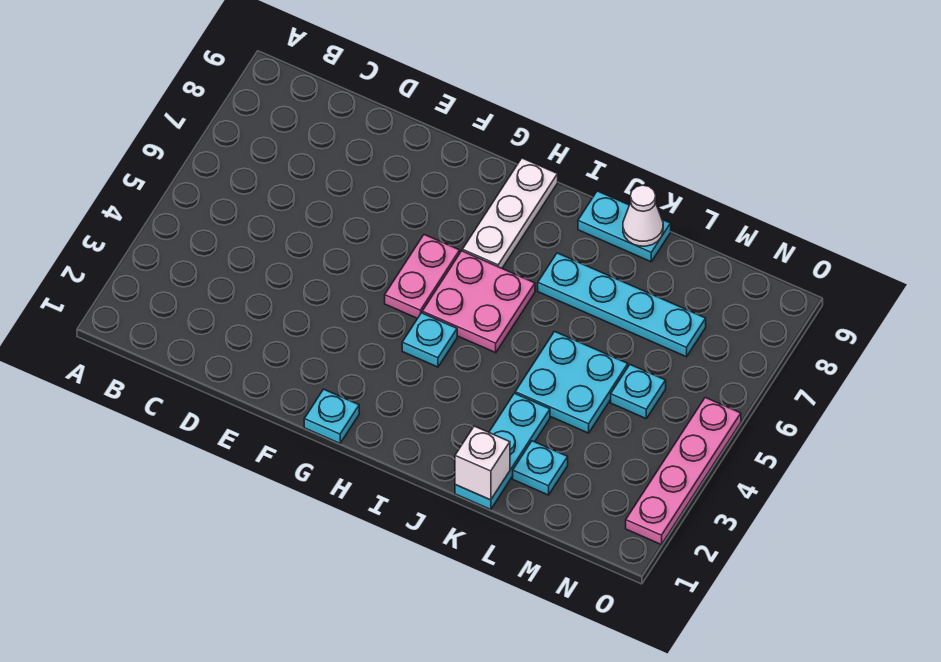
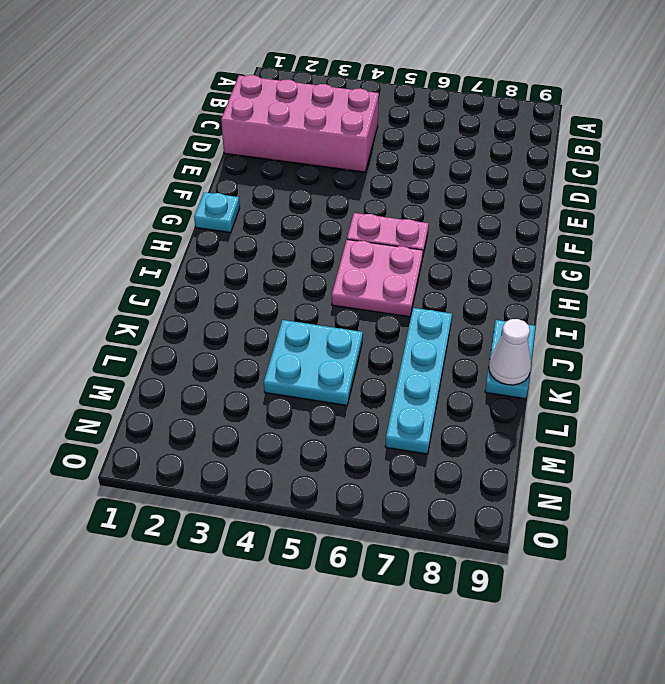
pink 2x4 brick [221,75,379,172] -> none
none -> cyan 1x1 plate [402,313,457,367]
none -> white 1x3 plate [462,158,558,268]
none -> cyan 1x3 plate [455,393,550,510]

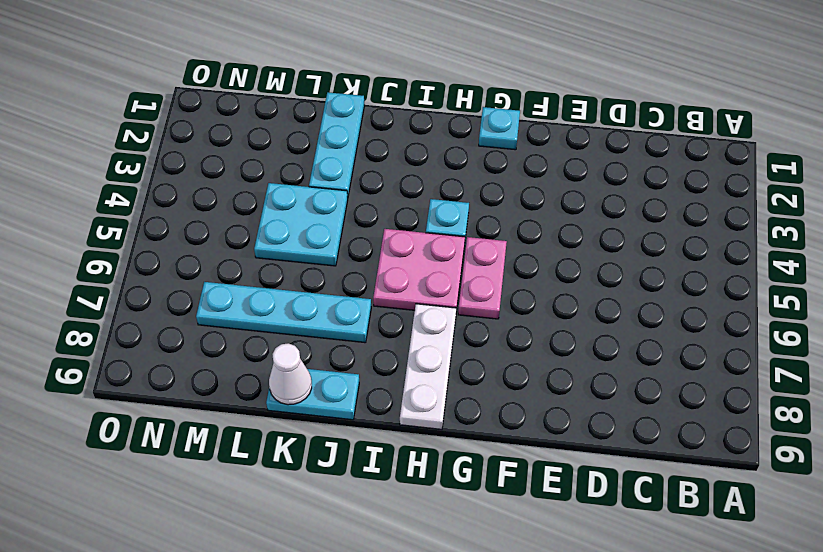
none -> cyan 1x1 plate [513,441,568,495]
none -> cyan 1x1 plate [611,365,666,418]
none -> pink 1x4 plate [626,397,741,545]

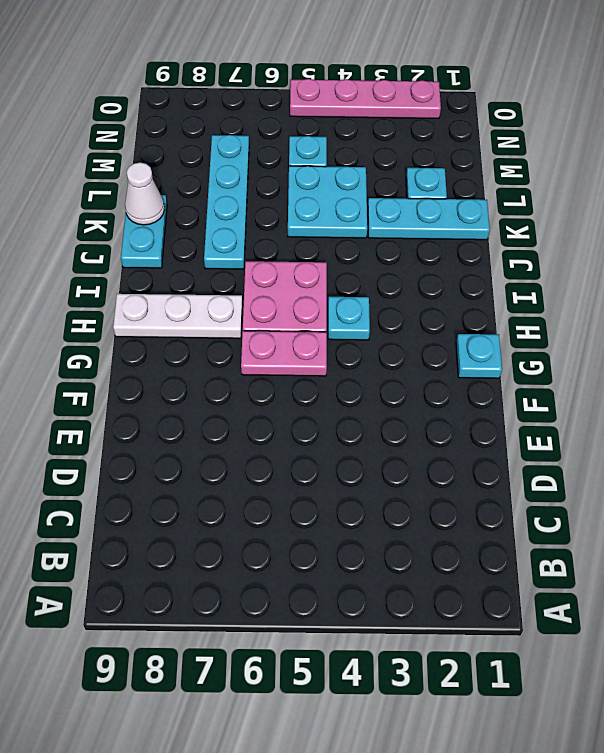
none -> white 1x1 brick [455,426,510,500]

